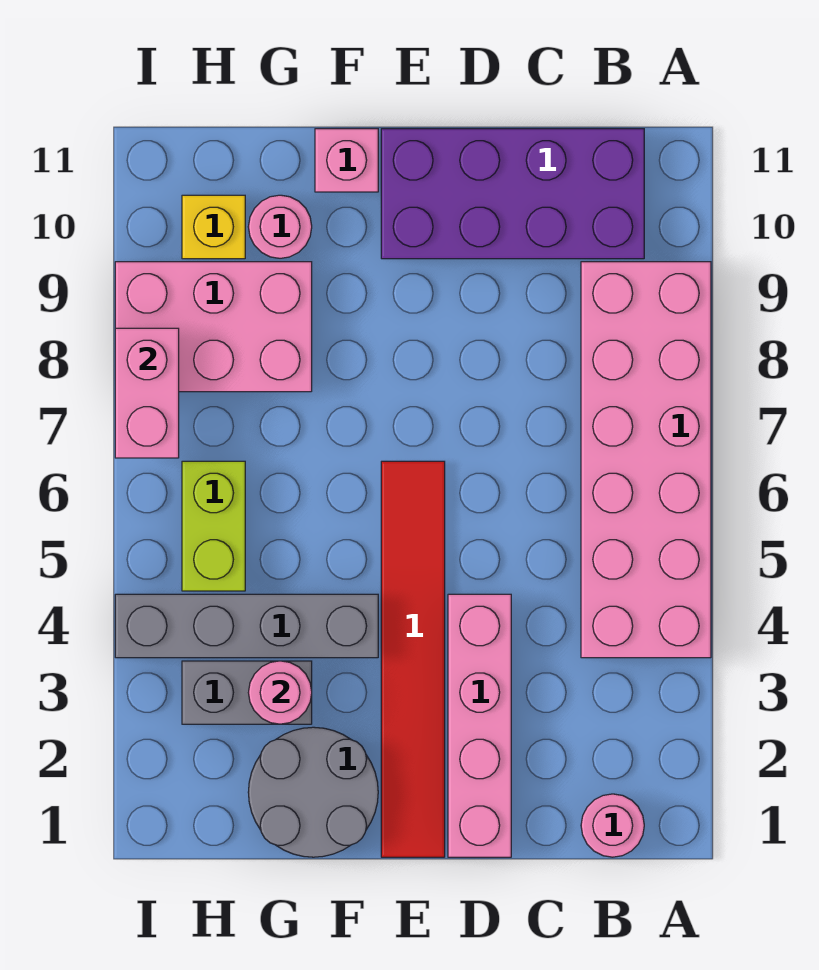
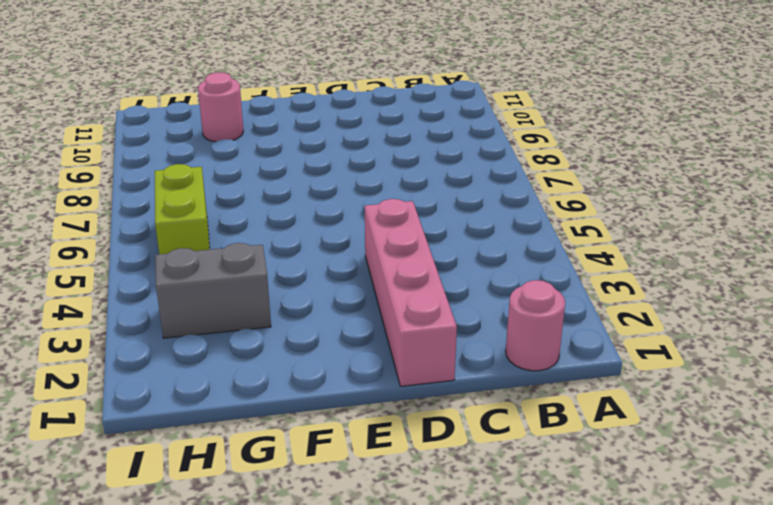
none -> pink 2x6 brick [581,262,711,658]
none -> purple 2x4 brick [381,129,644,259]
none -> red 1x6 tile [381,461,445,857]

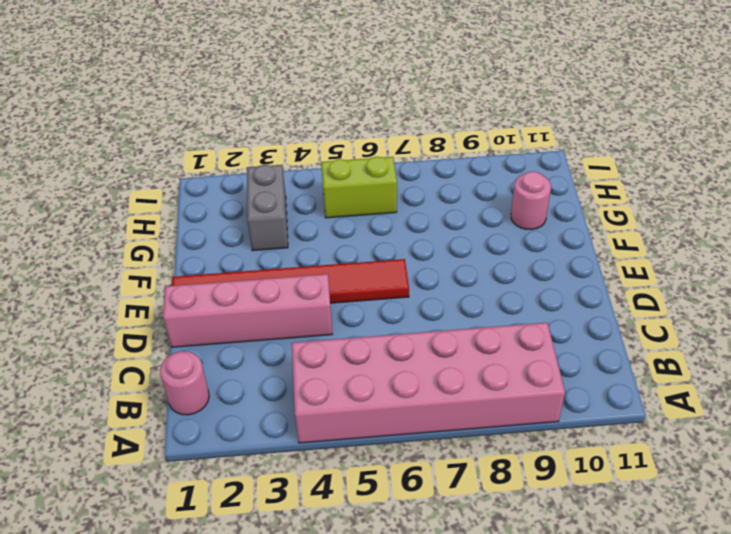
none -> purple 2x4 brick [381,129,644,259]
none -> grey 2x2 round brick [248,727,378,857]
none -> grey 1x4 brick [115,594,378,658]

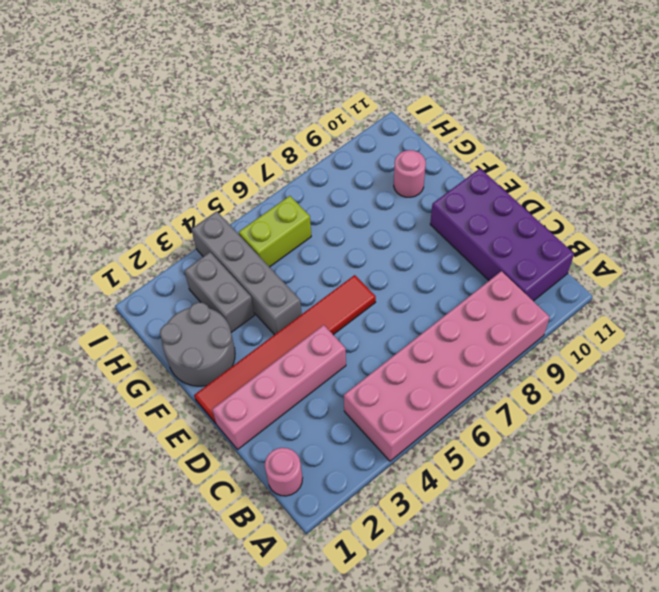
none -> pink 1x1 brick [315,129,378,192]
none -> pink 2x3 brick [115,262,312,392]
none -> yellow 1x1 brick [182,195,245,259]

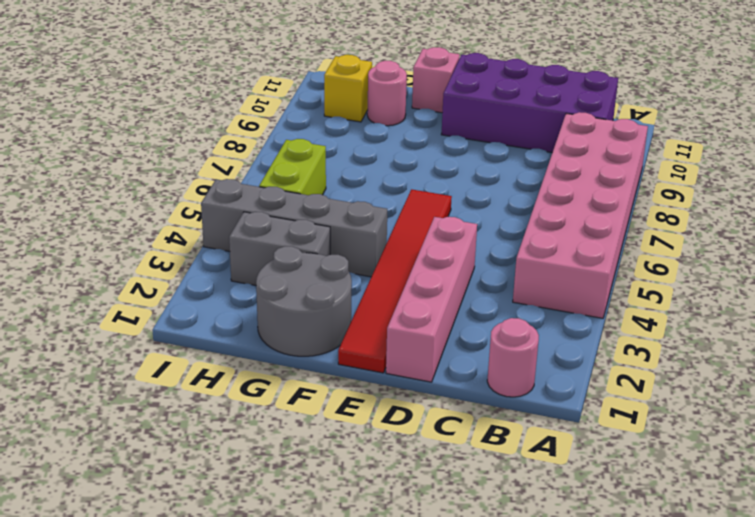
none -> pink 2x3 brick [115,262,312,392]
none -> pink 1x1 round brick [248,661,312,724]
none -> pink 1x2 brick [115,328,179,458]

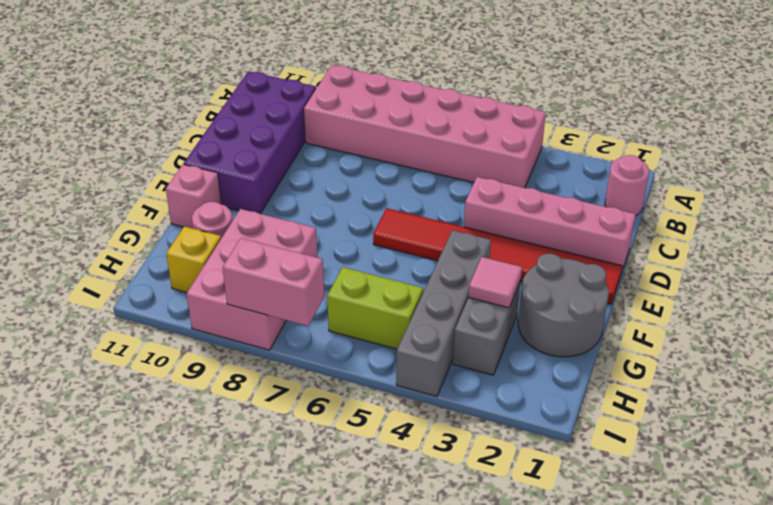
pink 1x1 tile [468,257,522,308] -> pink 1x1 round brick [248,661,312,724]

